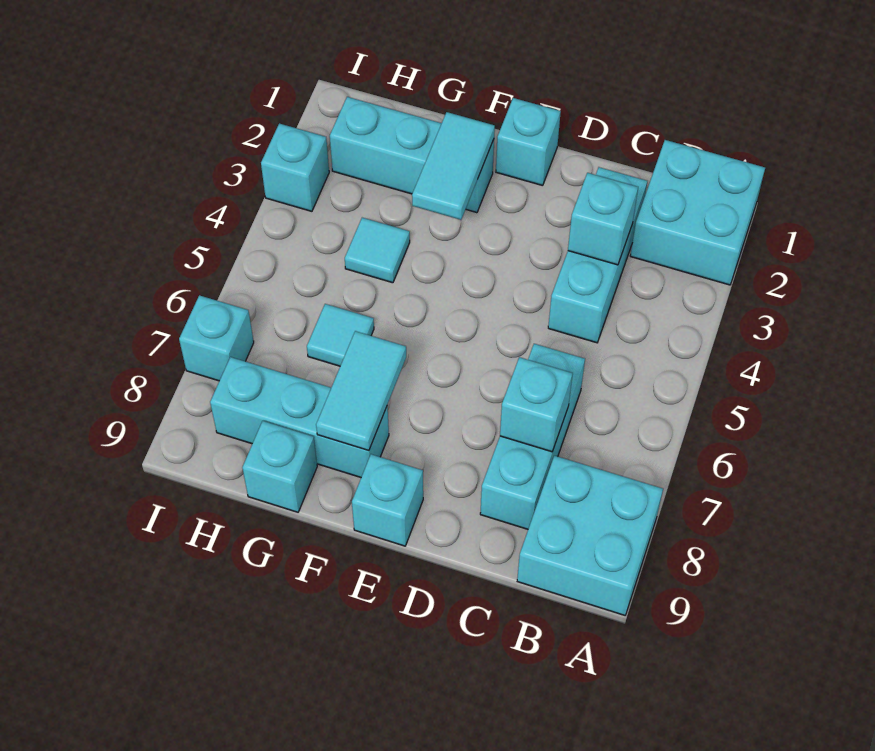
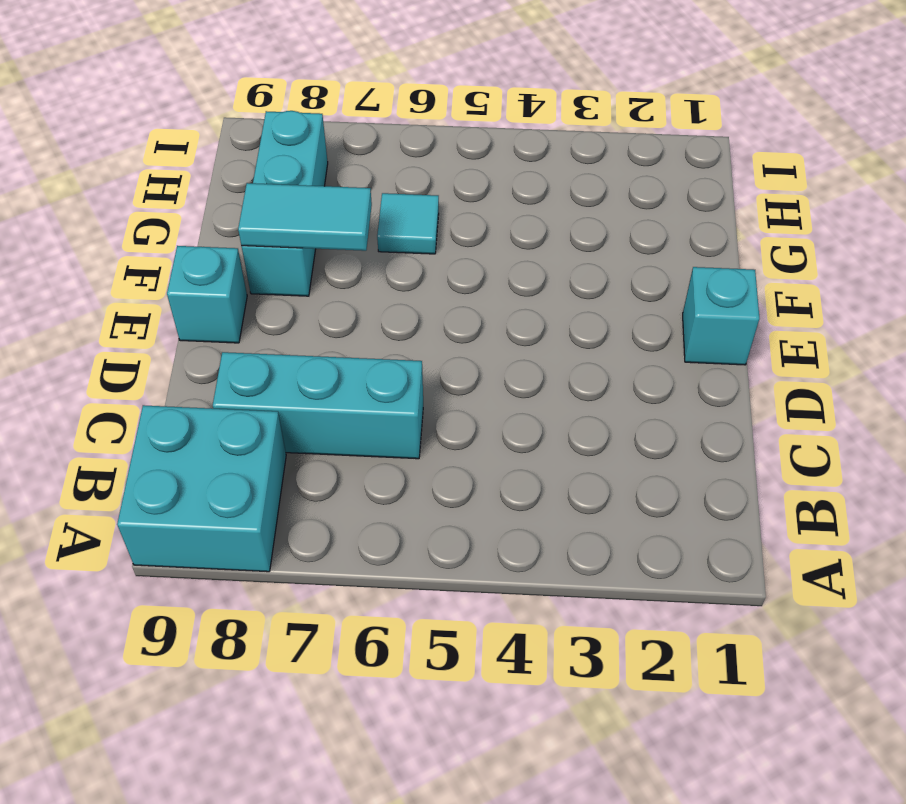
none -> cyan 2x2 brick [630,140,765,285]
none -> cyan 1x3 brick [548,167,647,343]
none -> cyan 1x3 brick [330,97,494,213]

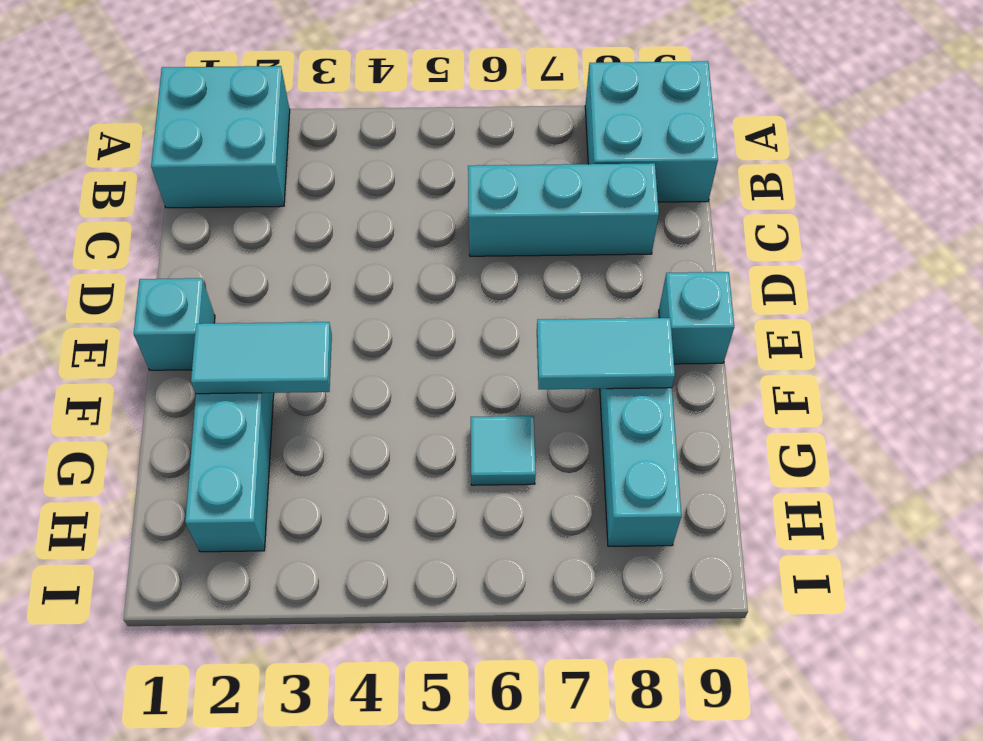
none -> cyan 1x3 brick [548,167,647,343]
none -> cyan 1x1 tile [345,218,410,283]
none -> cyan 1x1 brick [242,421,317,512]

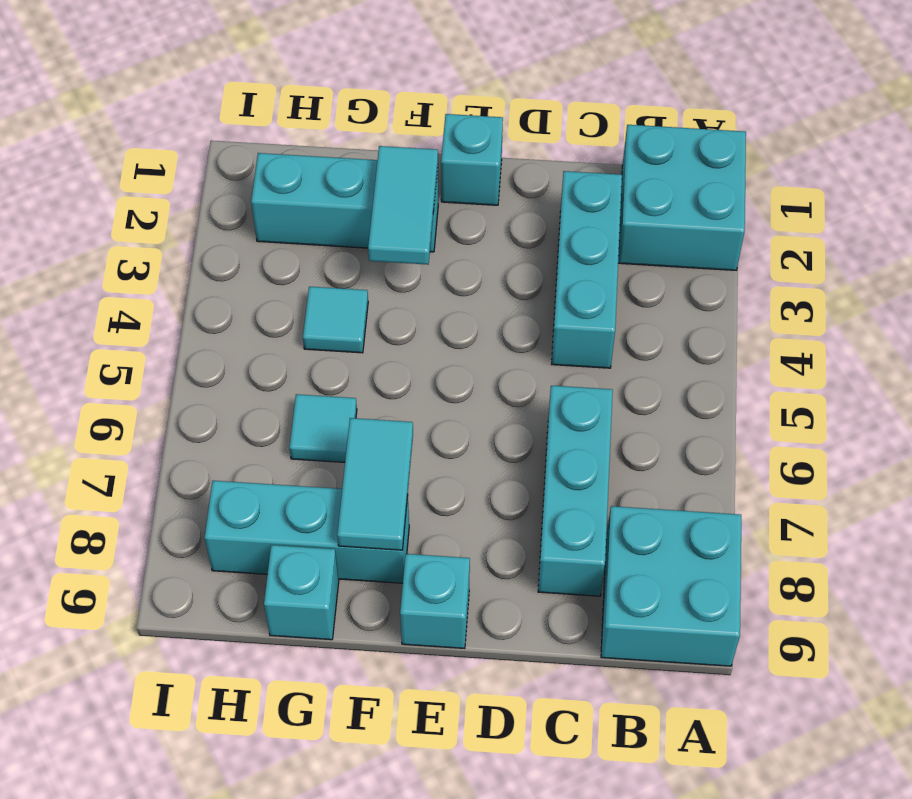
none -> cyan 1x1 brick [261,123,329,211]
none -> cyan 1x1 brick [179,295,254,381]
none -> cyan 1x1 brick [568,173,638,265]

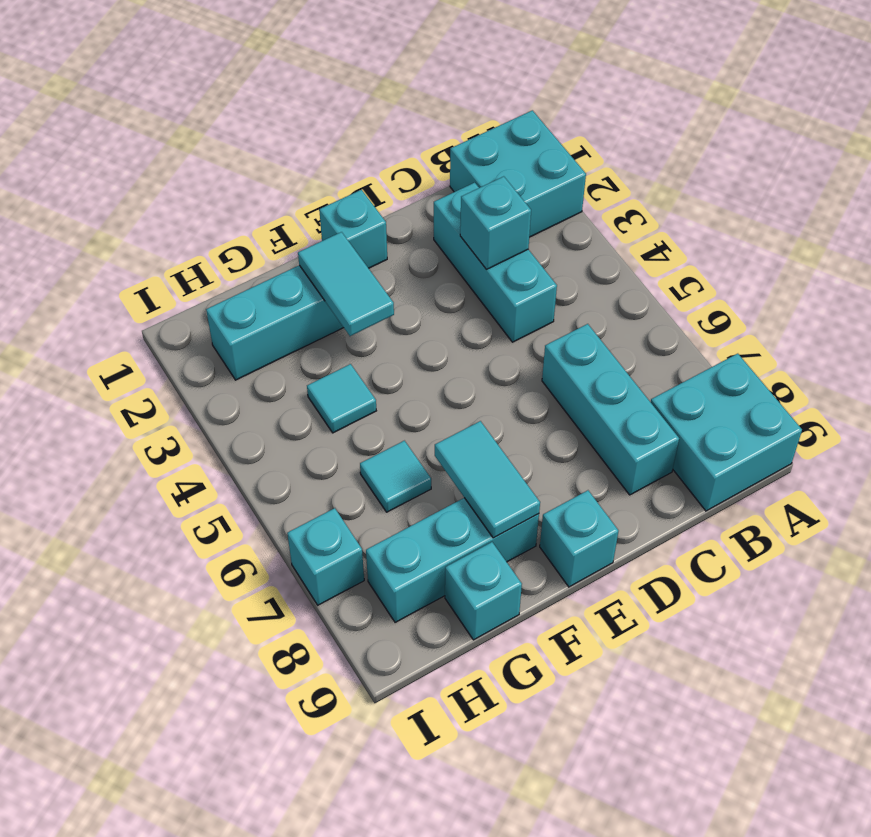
none -> cyan 1x1 brick [261,123,329,211]
none -> cyan 1x1 brick [500,357,573,452]

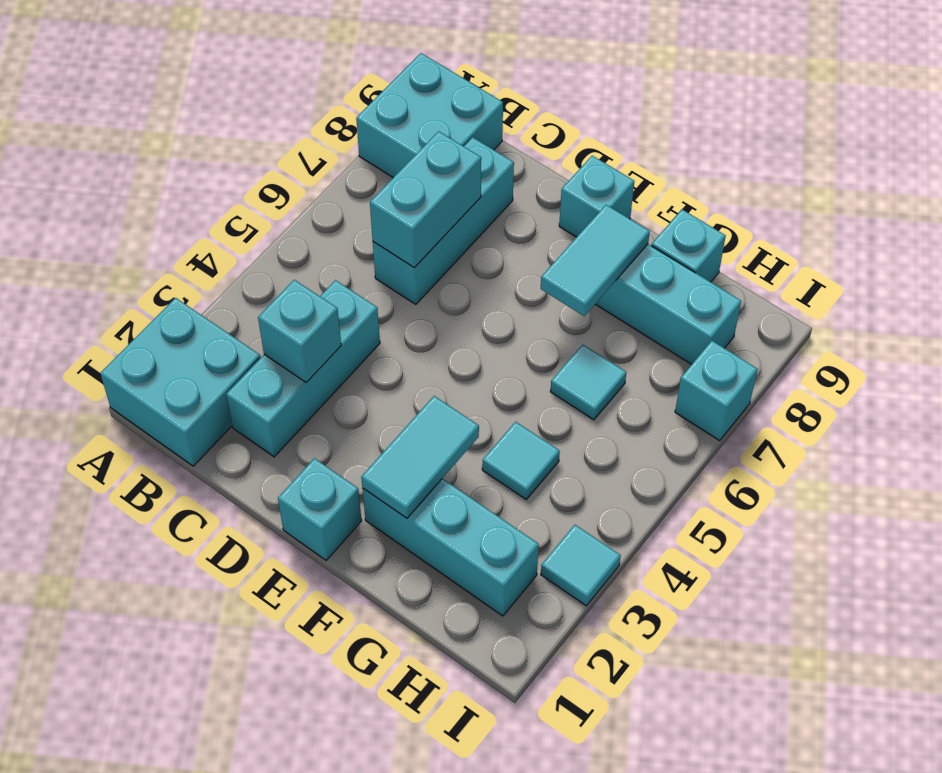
cyan 1x2 brick [370,131,481,268] -> cyan 1x1 brick [500,357,573,452]
cyan 1x1 tile [541,525,621,606] -> cyan 1x1 brick [261,123,329,211]

